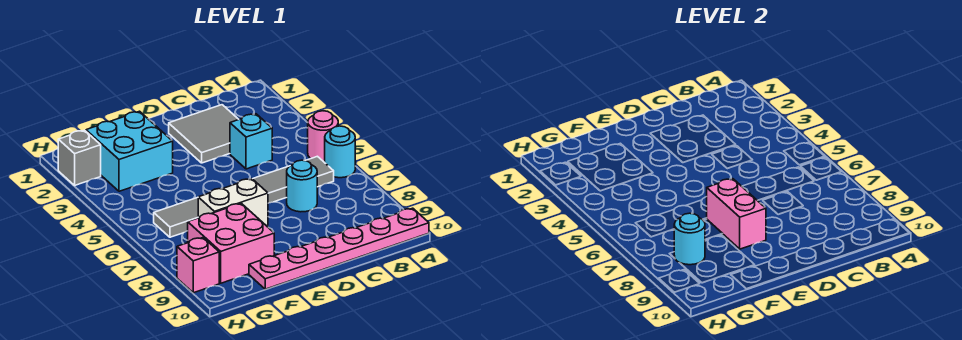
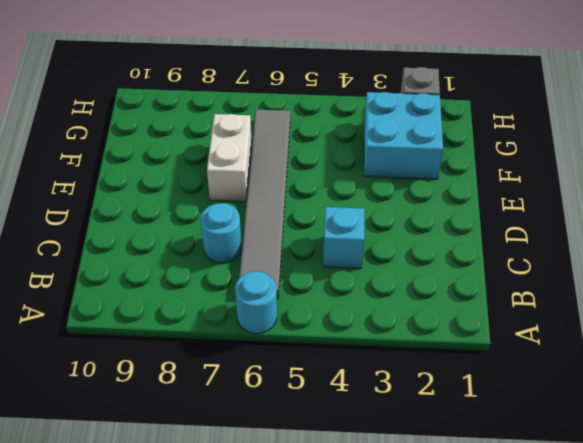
none -> pink 1x1 round brick [308,111,338,162]
none -> pink 1x6 plate [249,208,429,289]
none -> grey 2x2 tile [169,105,239,163]

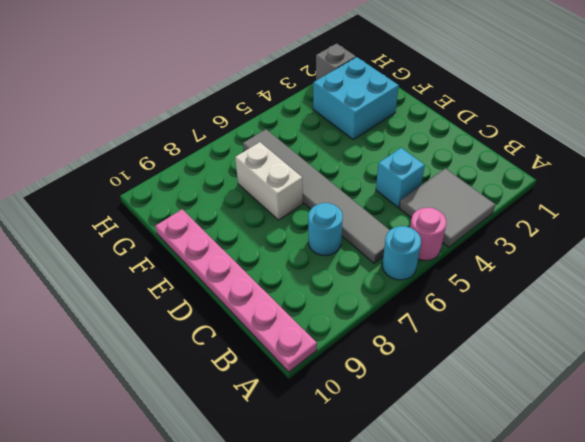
grey 2x2 tile [399,168,495,247] -> grey 2x2 tile moved to [169,105,239,163]
none -> pink 2x2 brick [188,203,274,283]
none -> pink 1x1 brick [177,238,219,293]
none -> pink 1x2 brick [707,179,766,249]

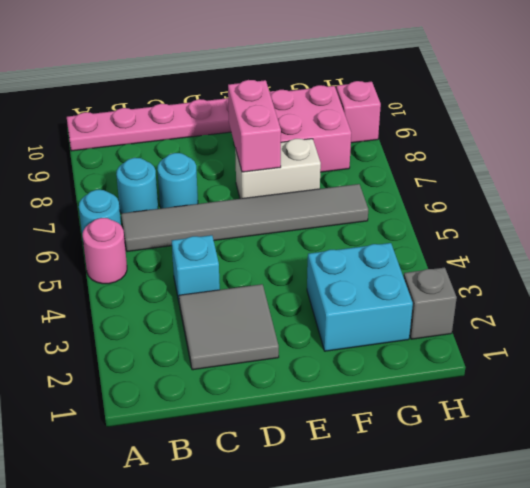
cyan 1x1 round brick [116,158,158,213] -> cyan 1x1 round brick moved to [674,213,705,265]

